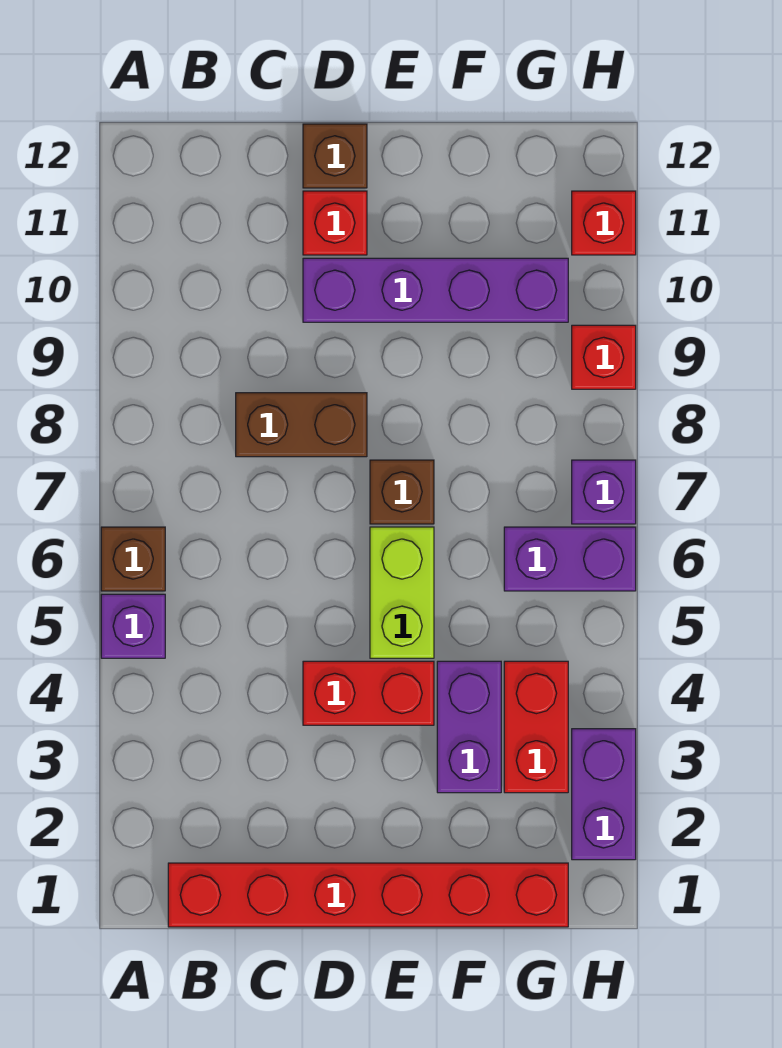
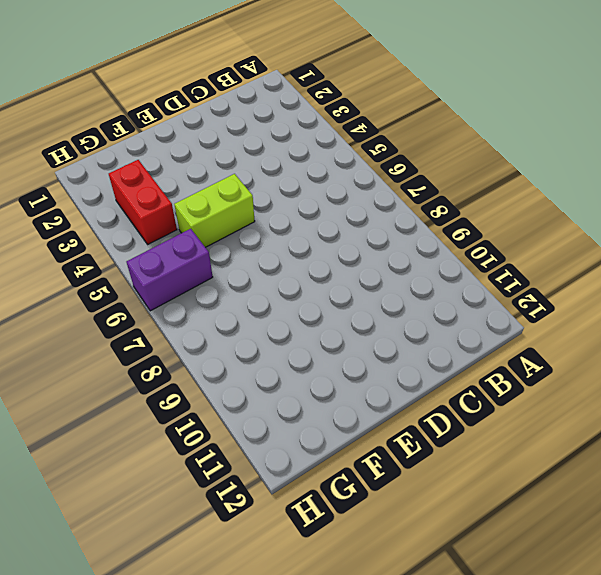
lime 1x2 brick [174,174,255,247] -> lime 1x2 brick turned to [370,527,434,658]
none -> purple 1x1 brick [101,594,165,658]
none -> brown 1x1 brick [101,527,165,591]
none -> red 1x6 brick [168,863,568,927]

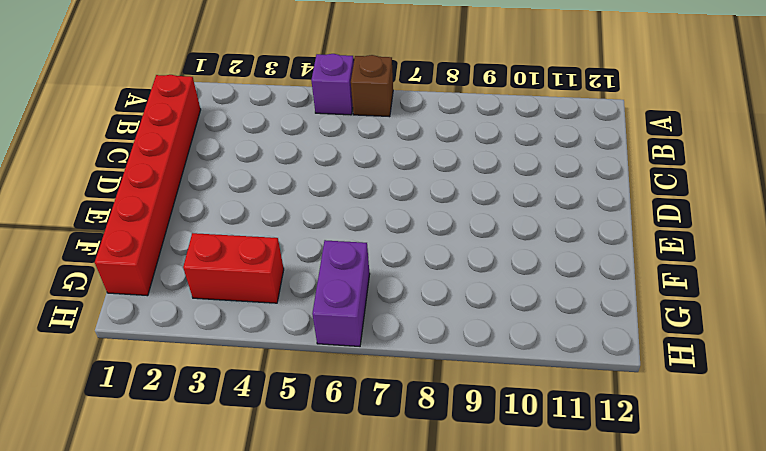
none -> brown 1x2 brick [236,393,367,457]
none -> red 1x2 brick [303,661,434,725]
none -> purple 1x4 brick [303,258,568,322]

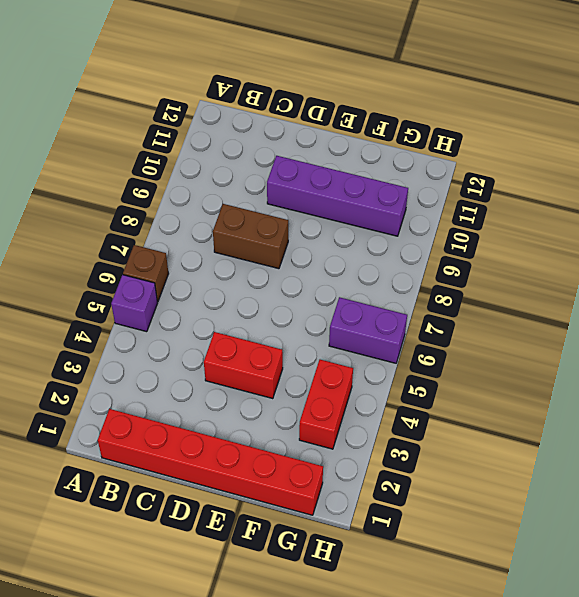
none -> red 1x1 brick [303,191,367,255]
none -> brown 1x1 brick [303,124,367,188]
none -> lime 1x2 brick [370,527,434,658]

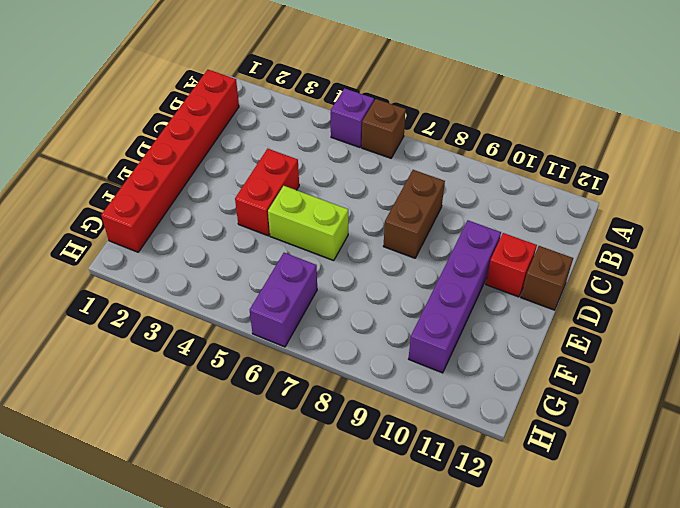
none -> brown 1x1 brick [370,460,434,524]
none -> purple 1x2 brick [437,661,501,793]
none -> red 1x2 brick [504,661,568,793]

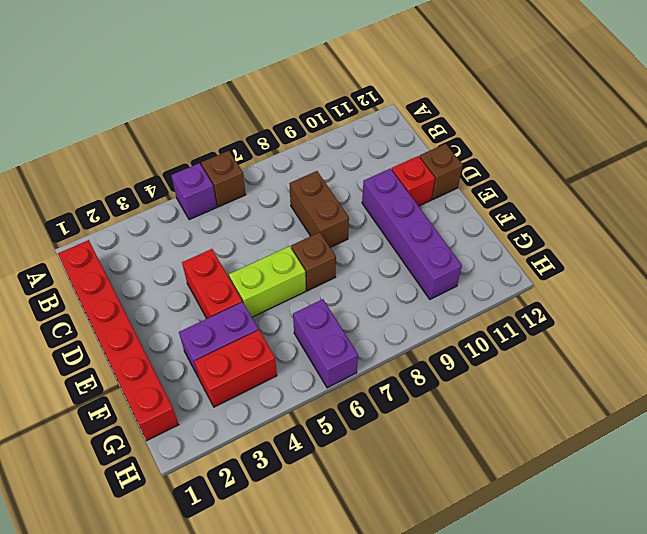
none -> purple 1x2 brick [572,729,636,860]
none -> purple 1x1 brick [572,460,636,524]
none -> red 1x1 brick [572,325,636,389]

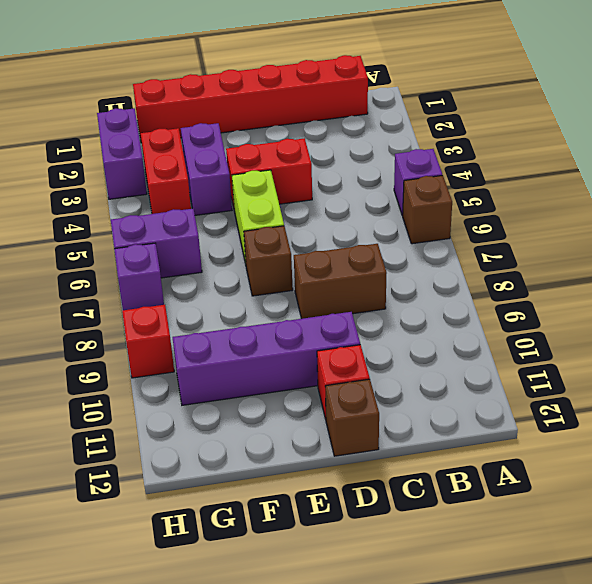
none -> red 1x1 brick [572,191,636,255]

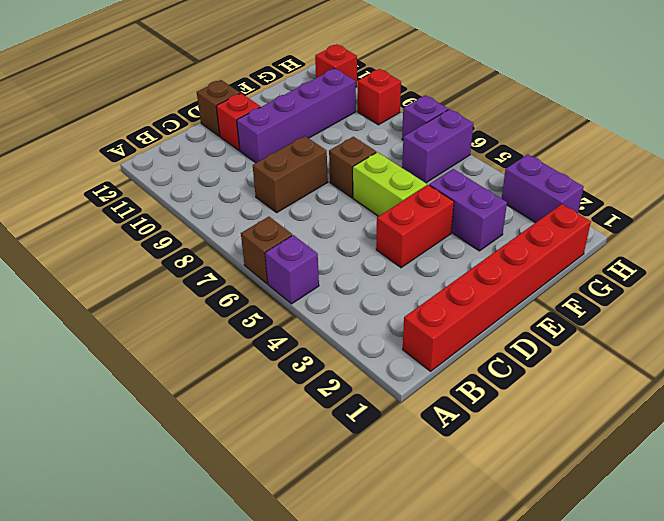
none -> red 1x2 brick [504,661,568,793]

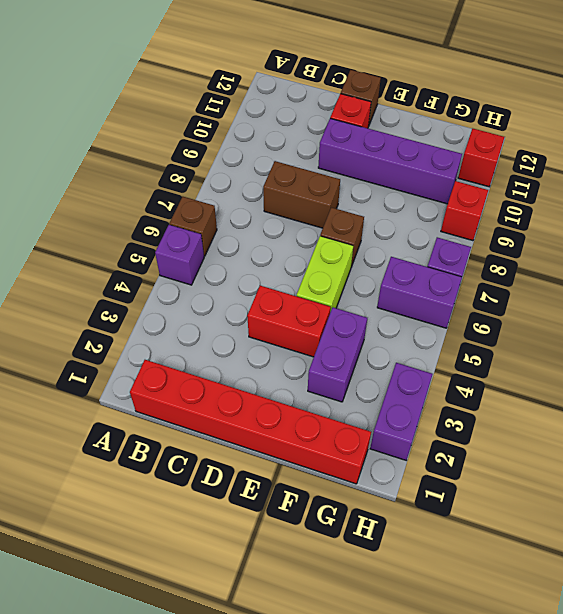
none -> red 1x2 brick [504,661,568,793]

